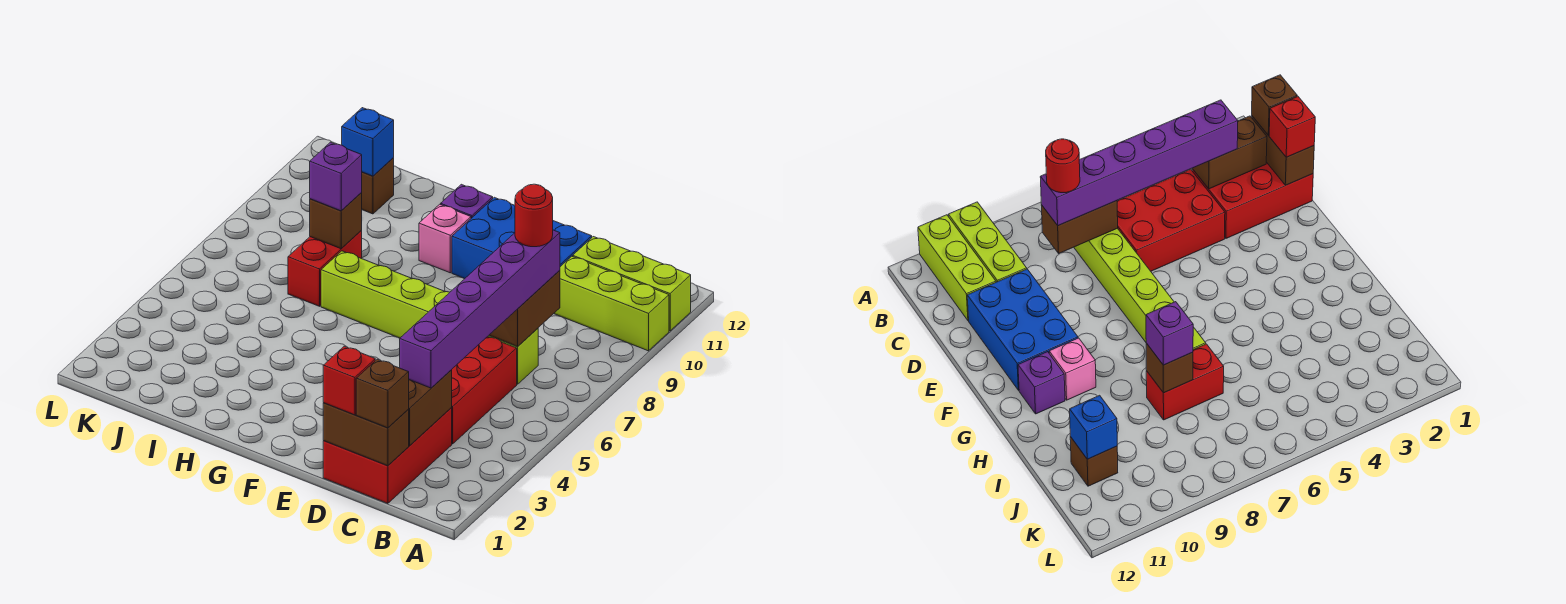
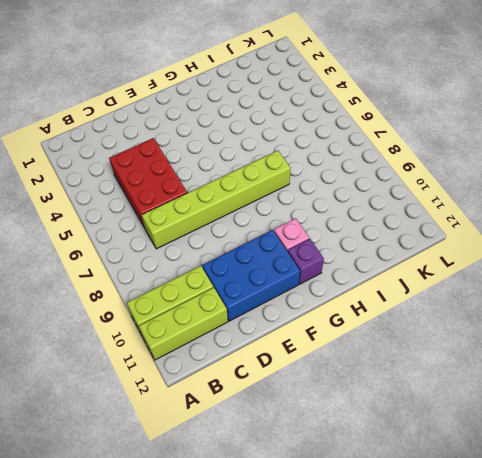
none -> red 2x3 brick [323,408,452,504]
none -> red 1x2 brick [288,230,362,306]
none -> brown 1x1 brick [361,158,394,214]

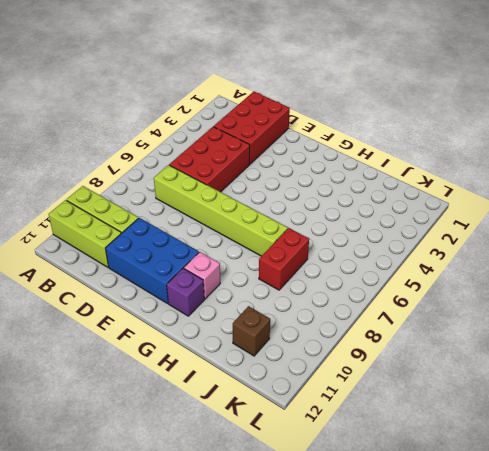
none -> brown 1x2 brick [323,403,409,466]
none -> brown 1x2 brick [408,370,452,446]
none -> brown 1x2 brick [489,270,560,347]

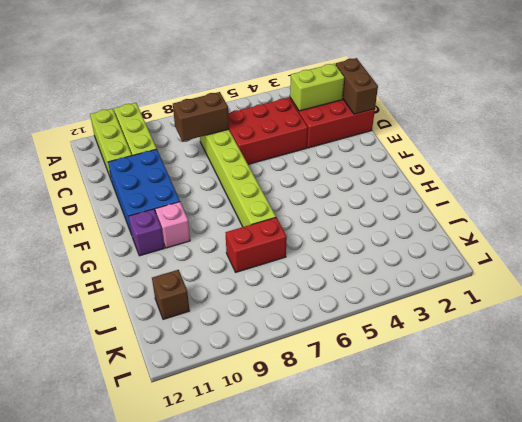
lime 1x2 brick [290,64,345,111] -> brown 1x2 brick [408,370,452,446]
none -> brown 1x1 brick [310,193,362,249]
none -> blue 1x1 brick [342,108,394,176]
none -> brown 1x1 brick [356,359,409,428]

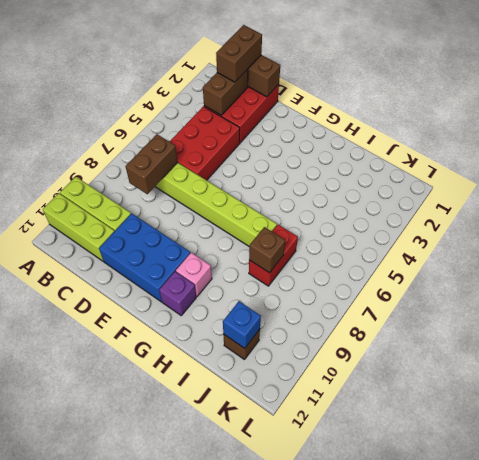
brown 1x2 brick [216,25,262,82] -> brown 1x1 brick [356,359,409,428]
none -> purple 1x6 brick [400,230,560,388]
none -> red 1x1 brick [323,346,375,415]
none -> purple 1x1 brick [310,142,362,211]

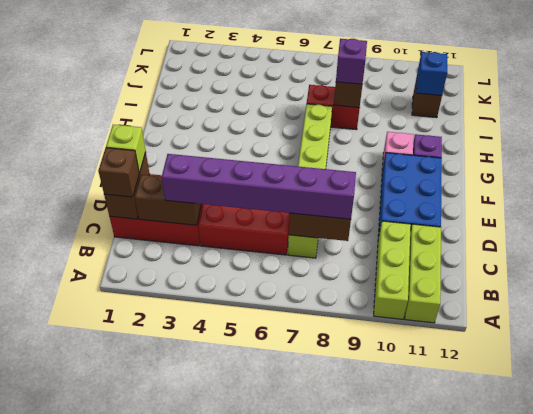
lime 1x1 brick [106,125,146,173] -> red 1x1 brick [323,346,375,415]
none -> red 1x1 round brick [515,184,553,247]

